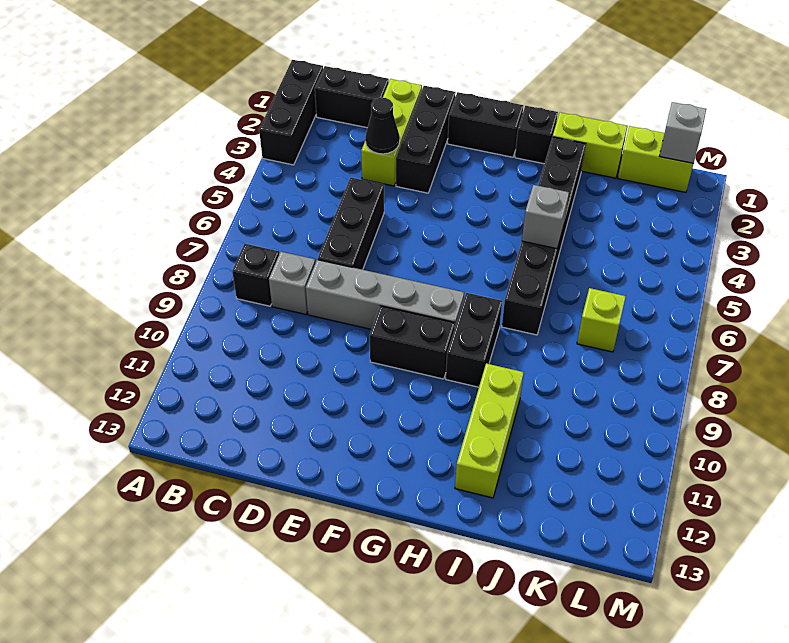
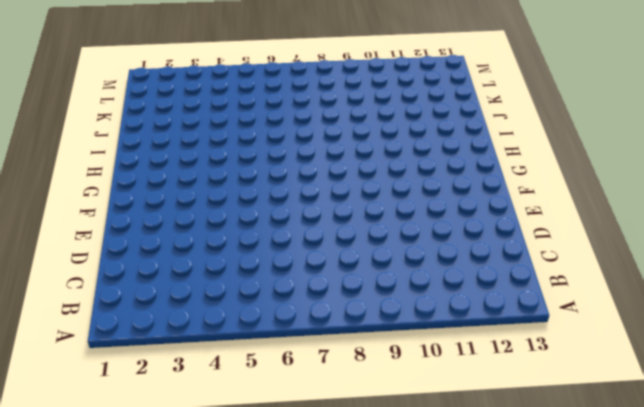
none -> black 1x3 brick [259,60,323,165]
none -> black 1x2 brick [315,66,389,128]
none -> black 1x1 brick [232,244,279,306]

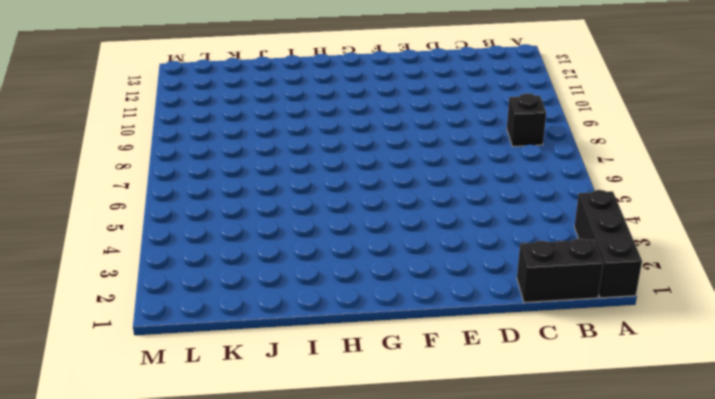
none -> grey 1x1 brick [269,252,316,314]
none -> lime 1x3 brick [361,79,422,186]
none -> black 1x3 brick [318,178,384,270]

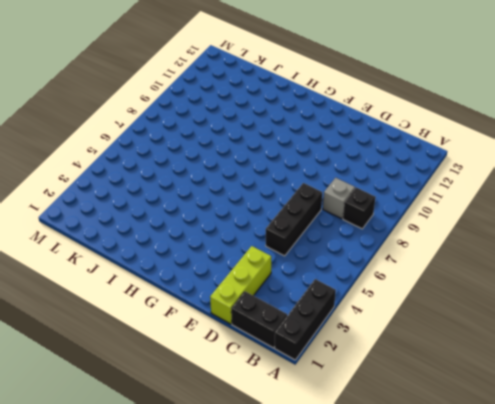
none -> grey 1x4 brick [306,260,464,329]
none -> black 1x3 brick [396,86,456,193]
none -> black 1x2 brick [448,92,523,157]

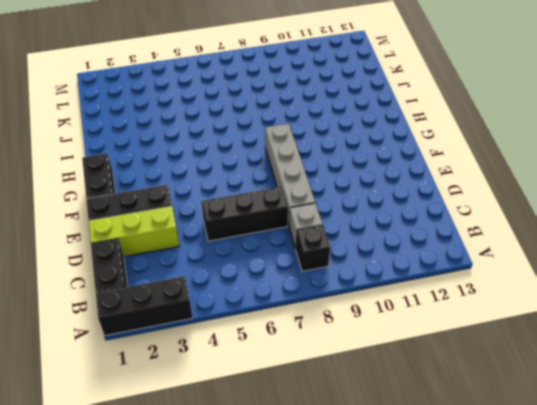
none -> black 1x2 brick [370,306,455,379]
none -> black 1x1 brick [515,106,558,164]
none -> black 1x2 brick [446,293,502,387]

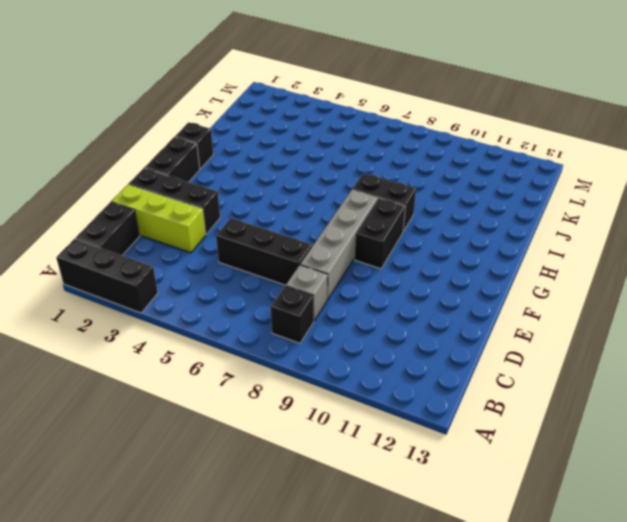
none -> lime 1x2 brick [553,112,627,178]
none -> black 1x6 brick [502,137,586,335]
none -> lime 1x3 brick [455,363,524,498]

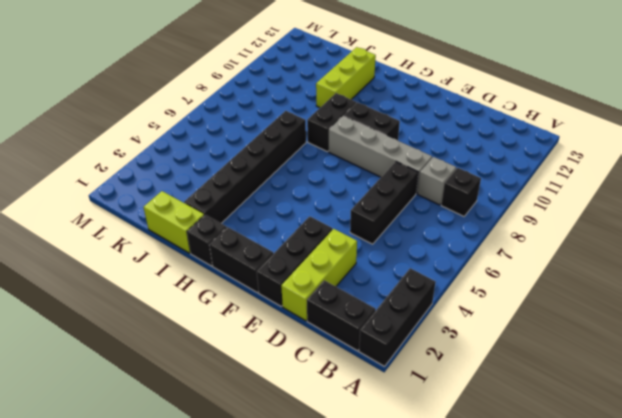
none -> lime 1x2 brick [618,126,693,192]
none -> lime 1x1 brick [577,288,626,352]
none -> black 1x1 cone [365,98,400,154]

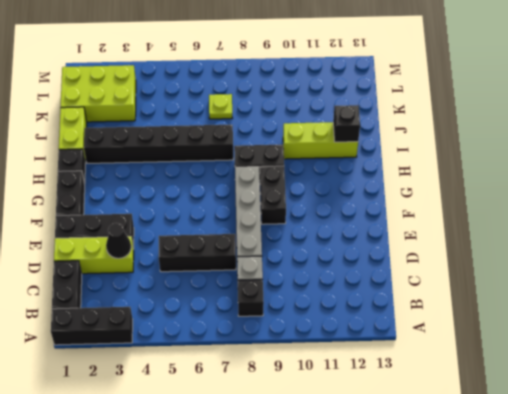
black 1x1 brick [333,105,360,142] -> none
lime 2x3 brick [61,65,136,122] -> lime 1x2 brick [618,126,693,192]
lime 1x1 plate [209,94,232,119] -> lime 1x1 brick [577,288,626,352]
none -> grey 1x1 brick [522,185,569,249]
none -> grey 1x1 brick [660,102,706,163]

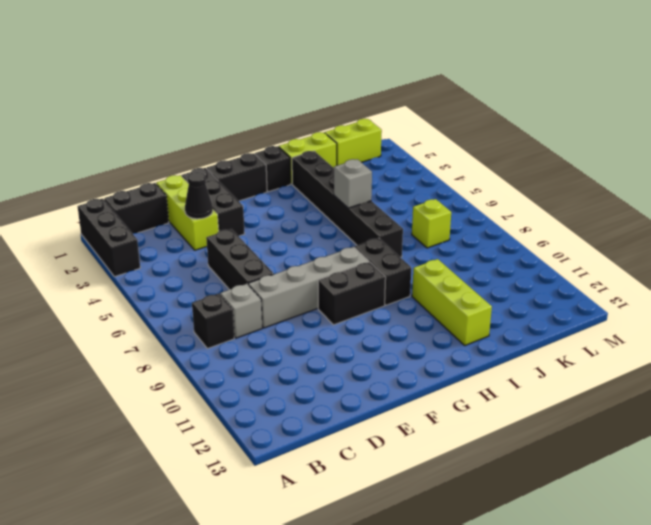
none -> grey 1x1 brick [660,102,706,163]

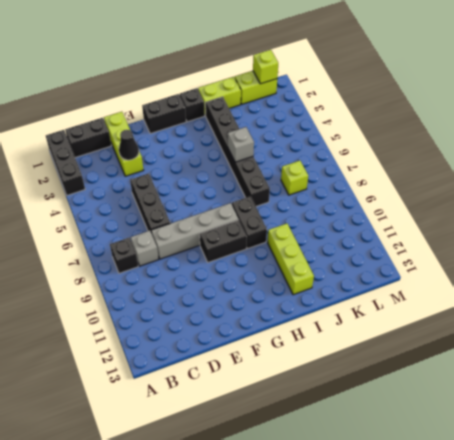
lime 1x1 brick [253,50,278,84] -> grey 1x1 brick [660,102,706,163]
none -> black 1x3 brick [396,86,456,193]

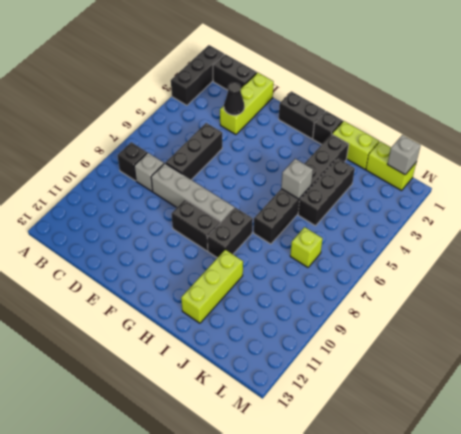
black 1x3 brick [298,158,355,226] -> black 1x3 brick moved to [396,86,456,193]

